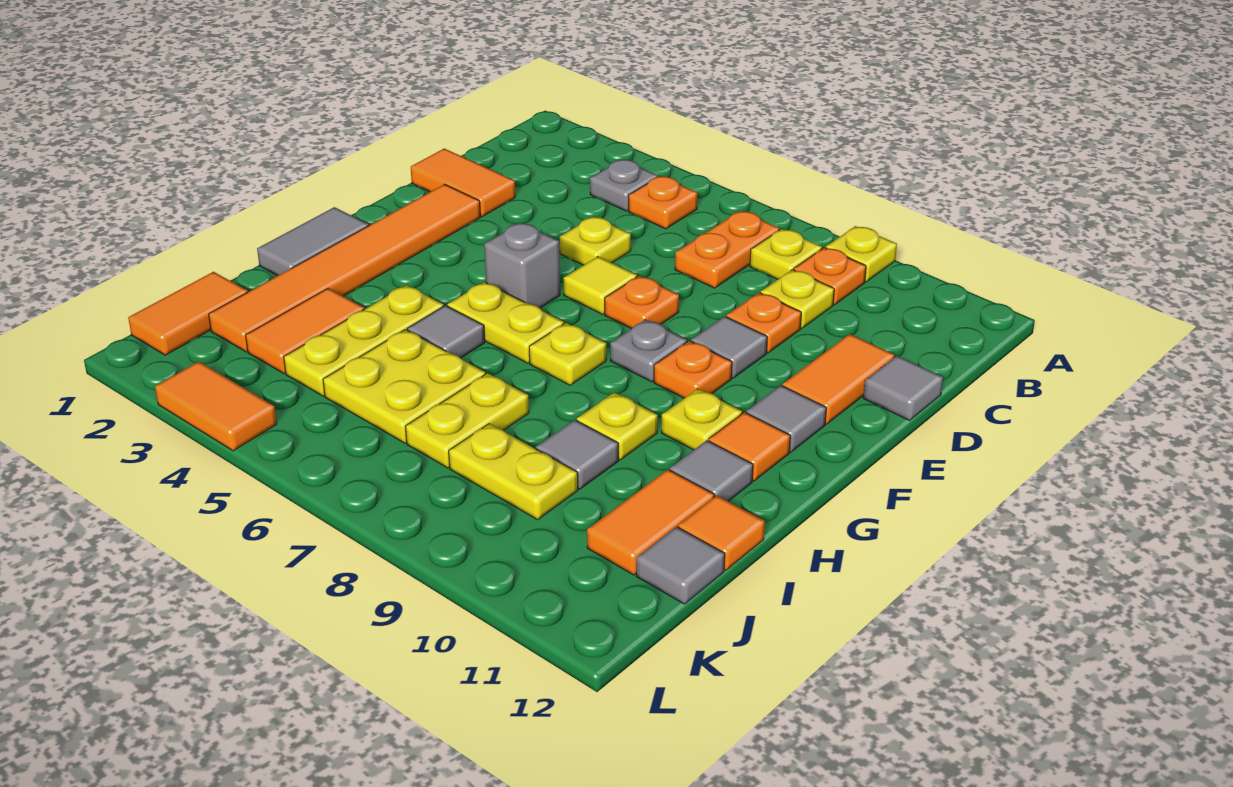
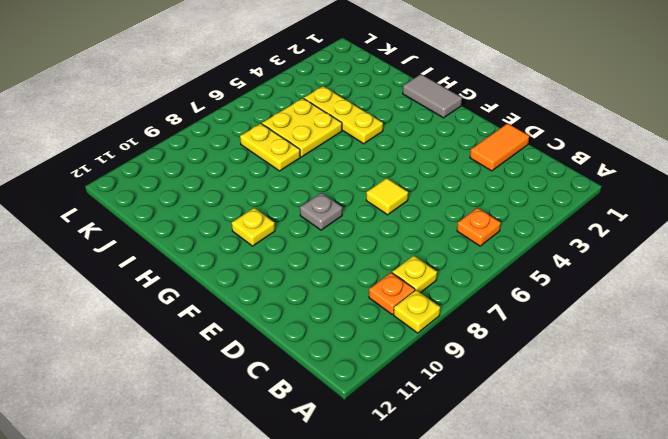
none -> grey 1x1 plate [590,160,658,211]
none -> orange 1x2 plate [675,211,779,288]
none -> yellow 1x1 plate [761,270,834,328]
none -> yellow 1x1 plate [560,217,631,265]

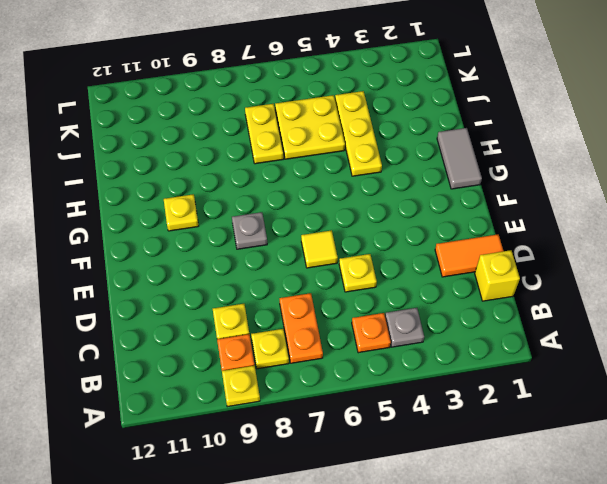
yellow 1x1 brick [475,250,520,301] -> none
none -> orange 1x1 plate [726,293,801,353]
none -> orange 1x2 tile [782,334,894,424]
none -> grey 1x1 tile [863,356,943,420]
none -> orange 1x6 tile [209,184,480,352]

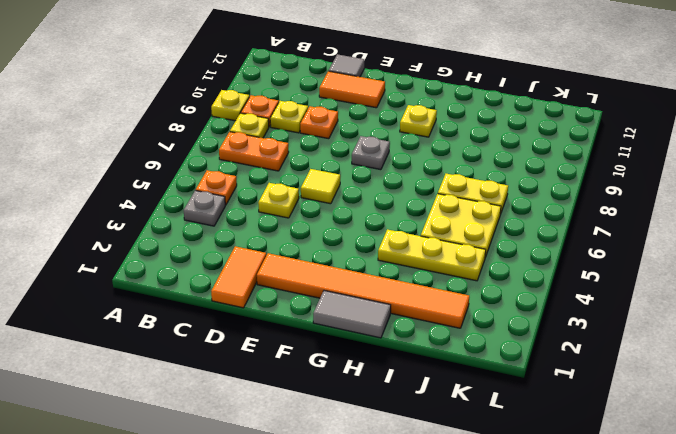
none -> orange 1x1 plate [605,276,679,329]
none -> grey 1x1 tile [691,316,767,378]
none -> grey 1x1 brick [484,223,560,308]
none -> orange 1x1 plate [654,341,732,398]

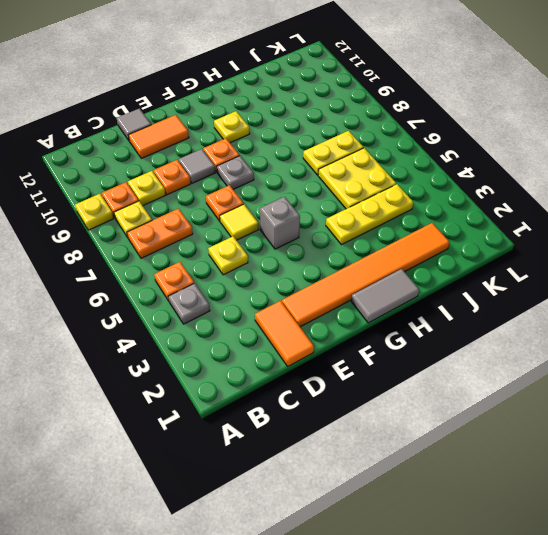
none -> grey 1x1 tile [746,385,826,452]
none -> yellow 1x2 plate [447,282,564,363]
none -> yellow 1x1 plate [529,323,606,385]
none -> orange 1x1 tile [709,412,790,481]

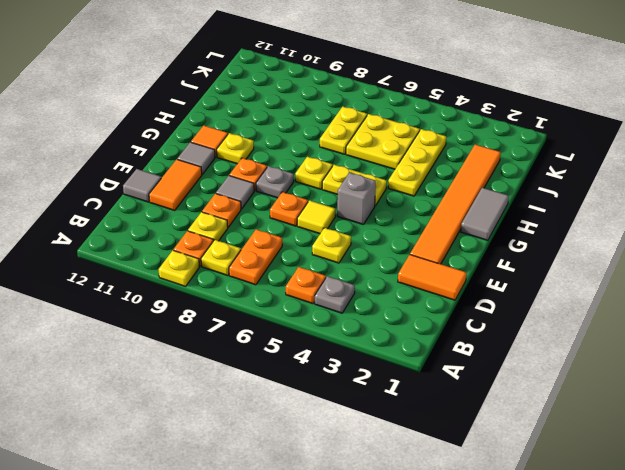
none -> grey 1x1 tile [407,305,485,358]
none -> yellow 1x1 plate [577,393,658,460]
none -> grey 1x1 tile [670,440,753,501]
none -> orange 1x2 tile [246,288,364,373]

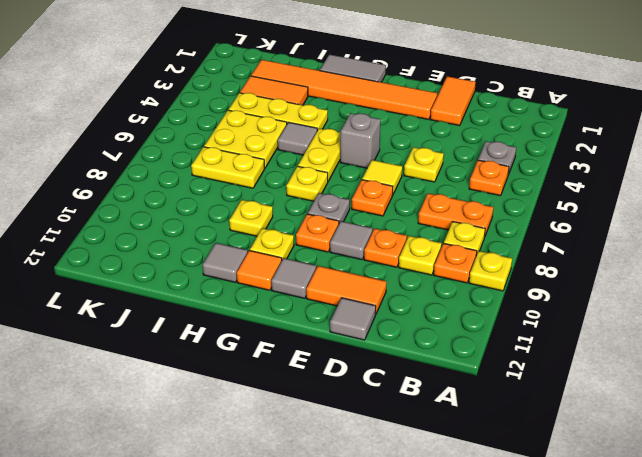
none -> grey 1x1 tile [536,420,618,489]
none -> orange 1x2 tile [587,469,714,575]
none -> orange 1x1 tile [678,495,765,571]
none -> orange 1x2 tile [128,272,248,355]

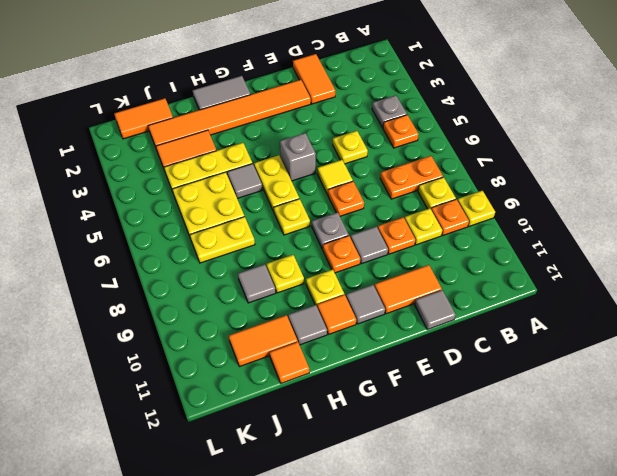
none -> yellow 1x2 plate [449,424,578,519]
none -> grey 1x1 tile [636,527,725,604]
none -> orange 1x2 tile [155,362,277,451]

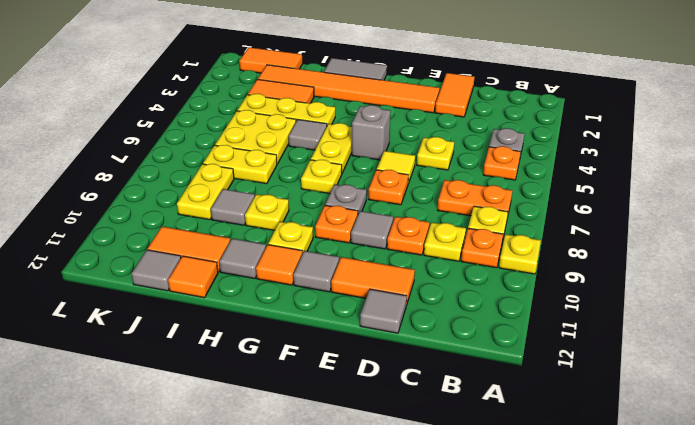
none -> orange 1x2 tile [155,362,277,451]

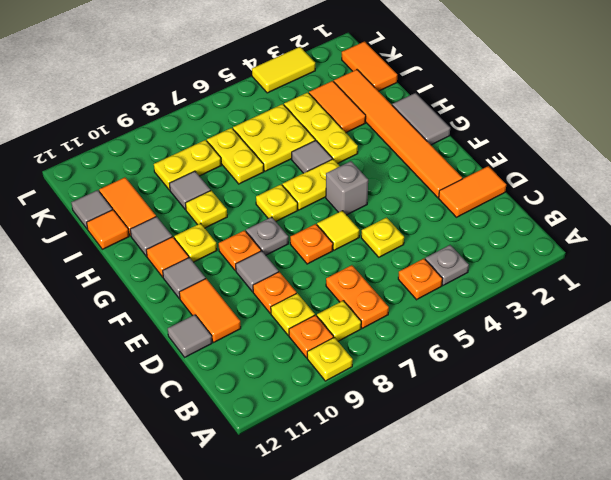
yellow 1x2 tile [252,47,315,93] -> orange 1x2 tile [155,362,277,451]

